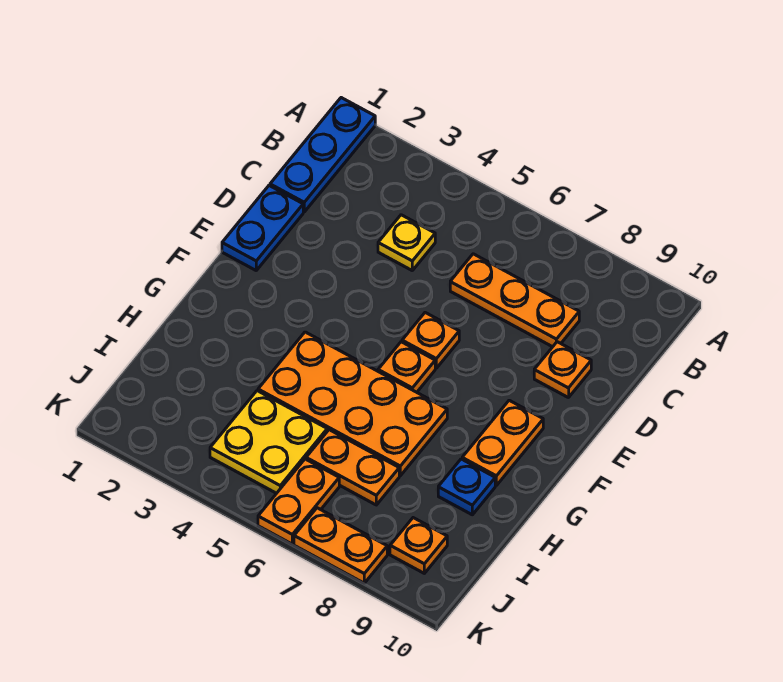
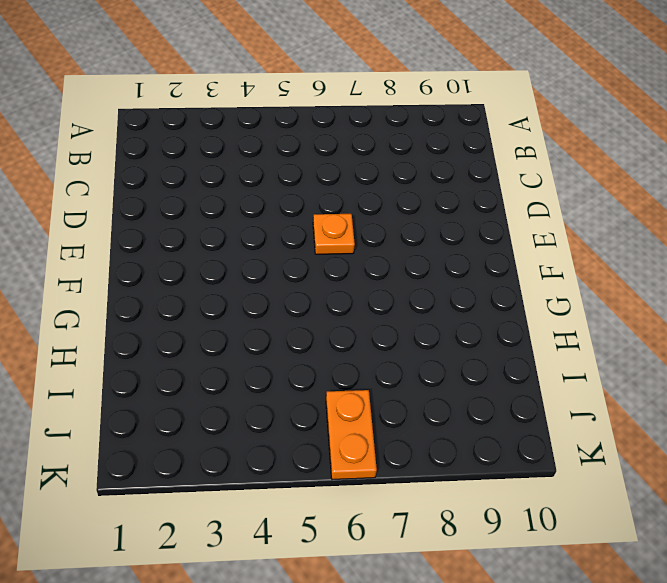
none -> blue 1x3 plate [270,98,375,212]
none -> yellow 1x1 plate [378,215,435,270]
none -> orange 1x3 plate [450,254,579,347]

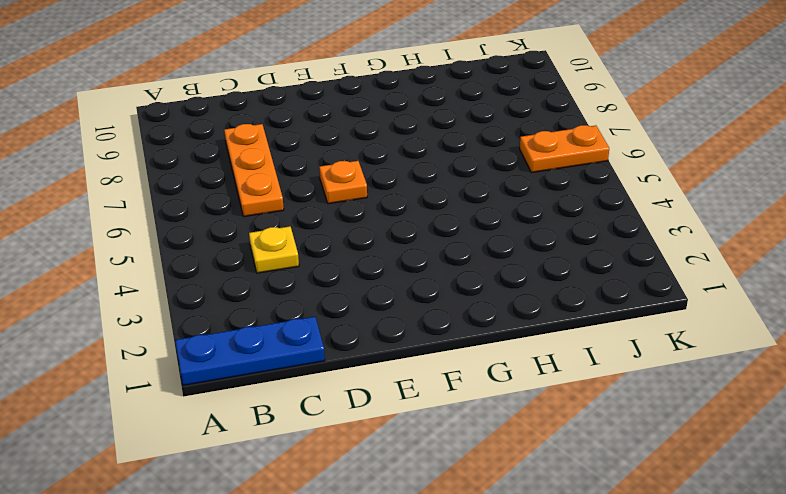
none -> blue 1x2 plate [222,186,303,270]
none -> orange 1x1 plate [534,342,591,398]
none -> orange 1x1 plate [378,342,435,392]

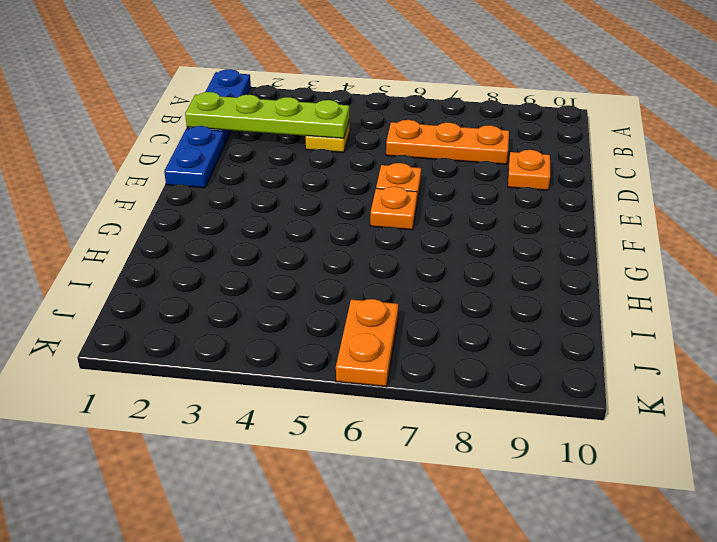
lime 1x4 plate [185,92,349,138] -> none
none -> orange 1x2 plate [462,400,543,485]
none -> orange 2x4 plate [258,332,447,476]
none -> blue 1x1 plate [438,459,495,515]

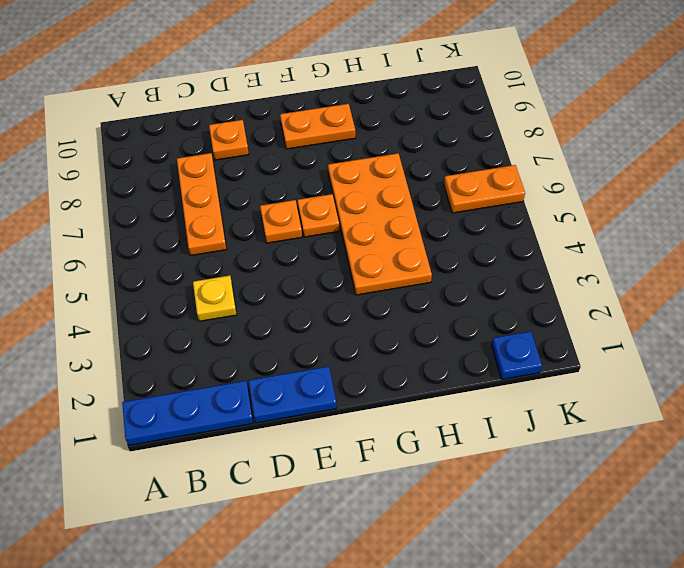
blue 1x1 plate [492,331,542,379] -> blue 1x1 plate moved to [438,459,495,515]
none -> yellow 2x2 plate [210,391,327,493]
none -> orange 1x2 plate [306,430,399,505]
none -> orange 1x1 plate [390,518,447,573]

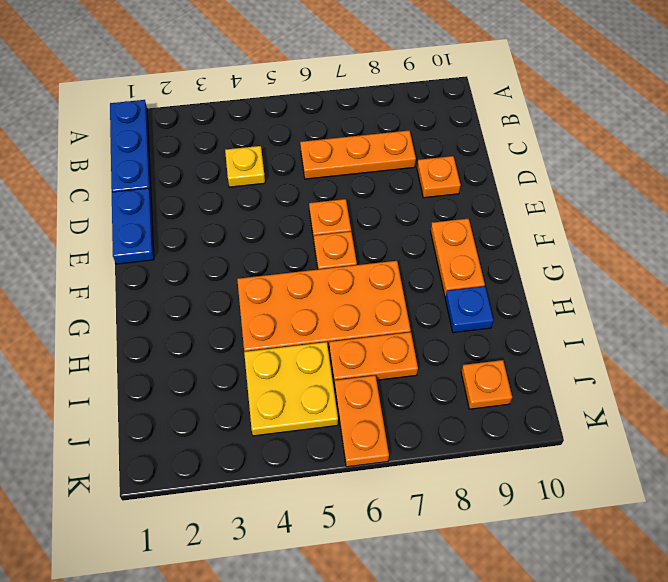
none -> orange 1x2 plate [294,508,387,583]

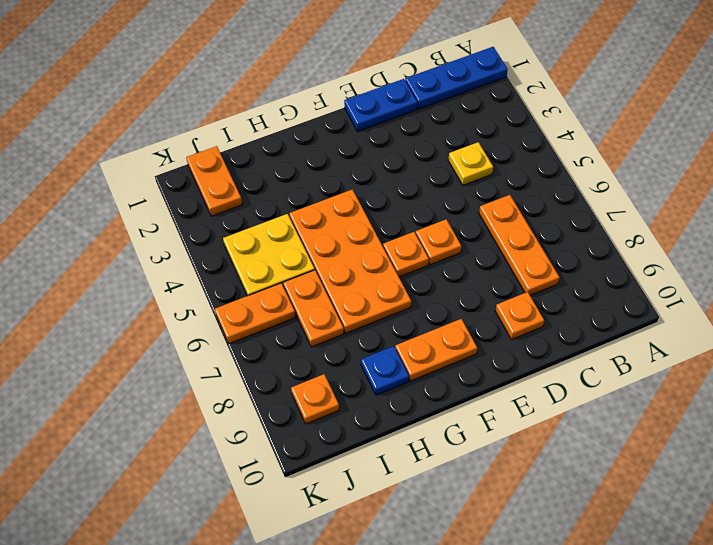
orange 1x2 plate [186,146,242,216] -> orange 1x2 plate moved to [294,508,387,583]

